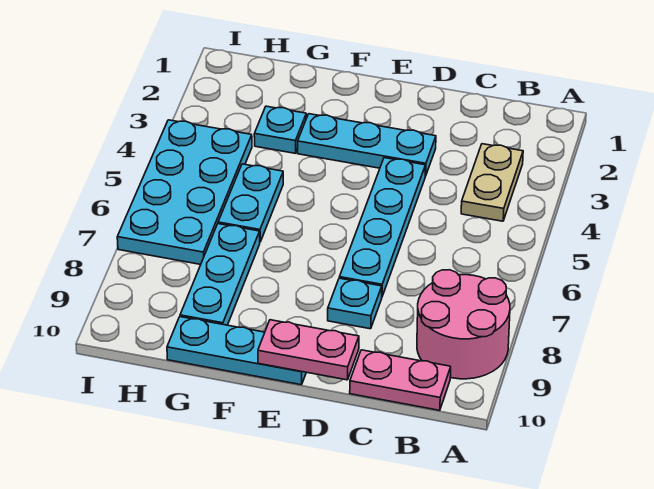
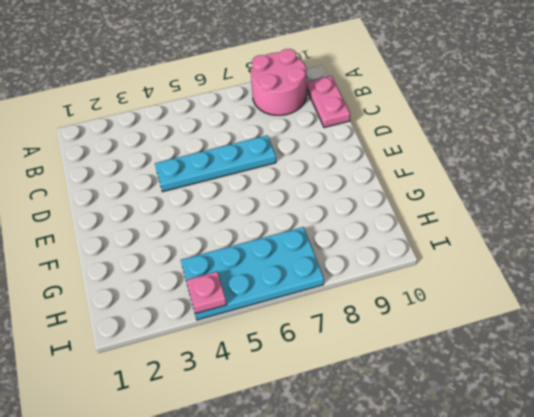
pink 1x1 plate [186,272,227,314] -> none
none -> tan 1x2 plate [461,144,523,221]
none -> cyan 1x3 plate [298,114,436,176]
none -> cyan 1x1 plate [328,278,382,329]

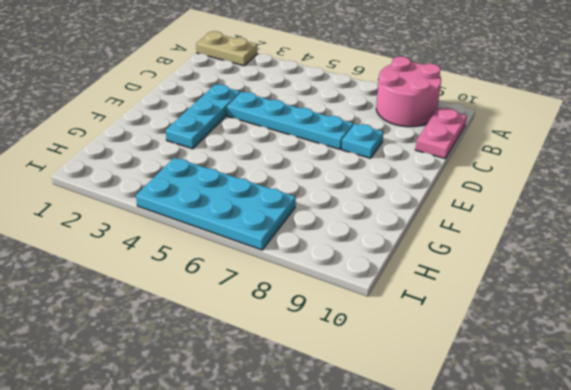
tan 1x2 plate [196,31,257,66] -> tan 1x2 plate moved to [461,144,523,221]
none -> cyan 1x3 plate [167,317,306,385]
none -> cyan 1x1 plate [254,106,306,153]
none -> cyan 1x2 plate [218,164,283,242]

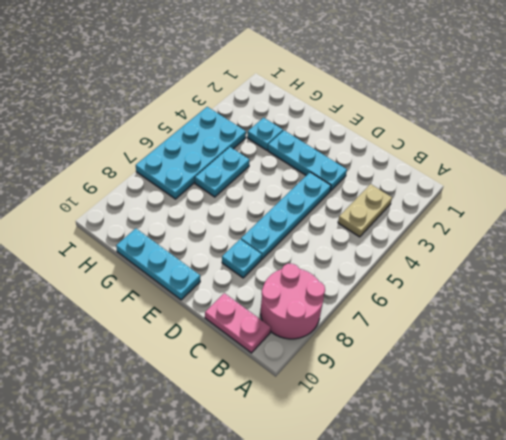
none -> cyan 1x3 plate [180,224,260,325]
none -> pink 1x2 plate [258,320,359,380]

